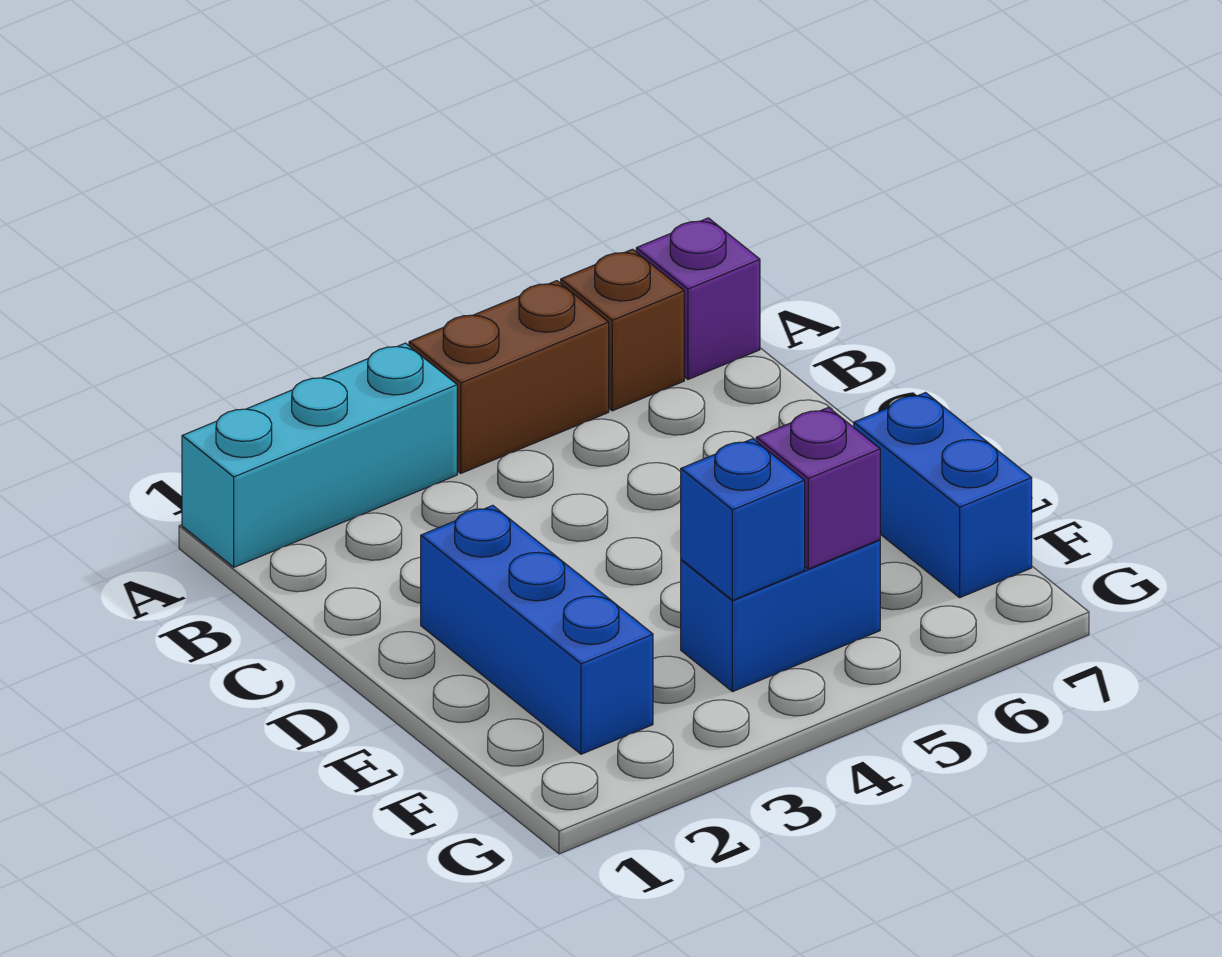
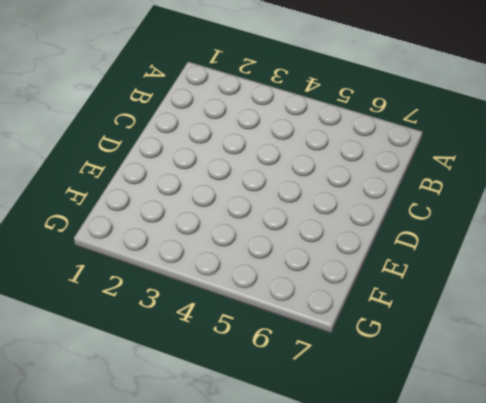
none -> cyan 1x3 brick [182,343,457,567]
none -> brown 1x2 brick [409,281,609,473]

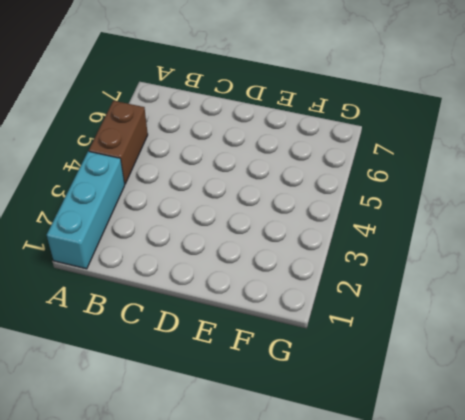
none -> brown 1x1 brick [561,249,684,411]
none -> purple 1x1 brick [636,218,760,379]

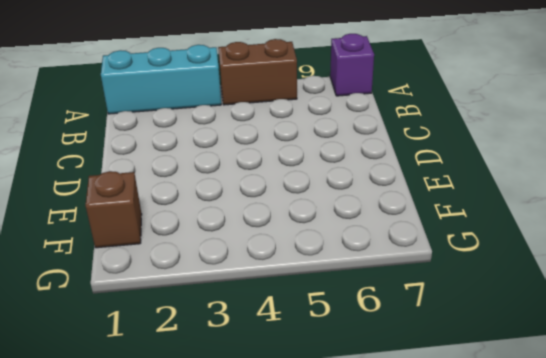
brown 1x1 brick [86,171,142,248] -> brown 1x1 brick moved to [561,249,684,411]
none -> blue 1x3 brick [421,505,653,754]
none -> blue 1x2 brick [854,393,1032,598]

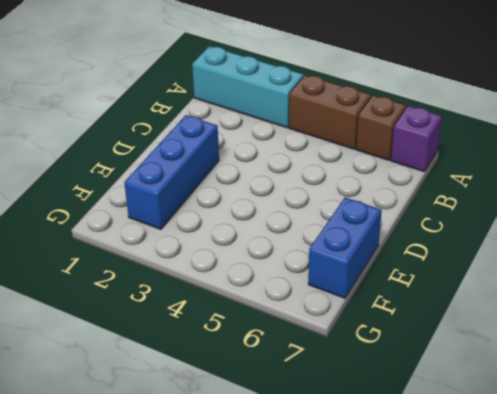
none -> blue 1x2 brick [681,540,880,692]
none -> blue 1x1 brick [681,439,805,600]

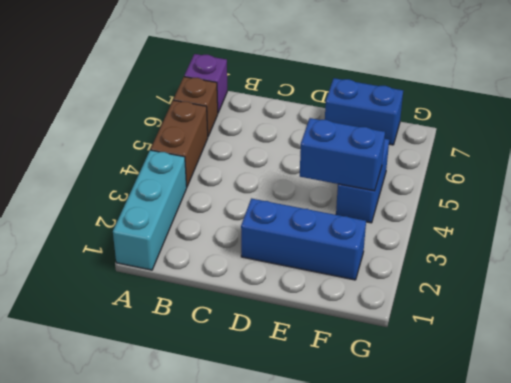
blue 1x2 brick [300,118,385,191] -> blue 1x1 brick [681,439,805,600]
none -> purple 1x1 brick [756,407,880,569]

